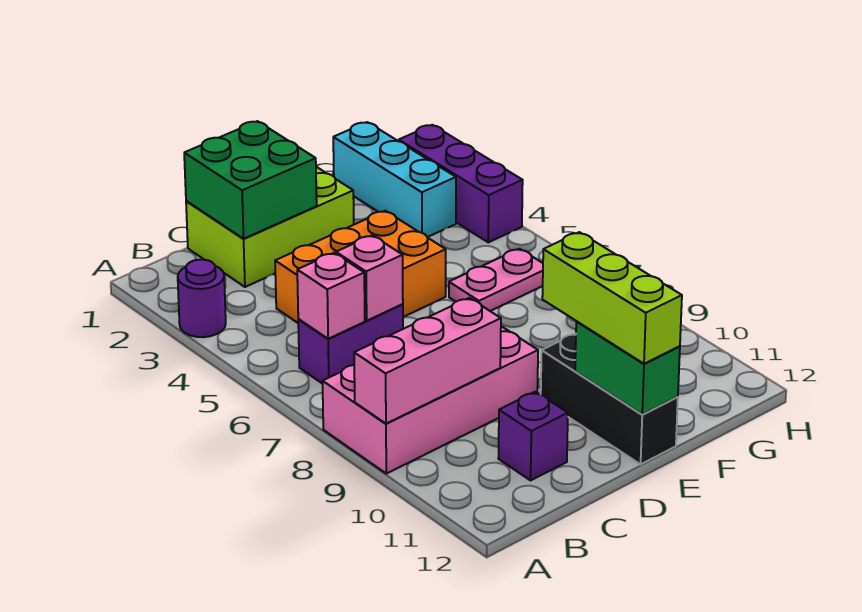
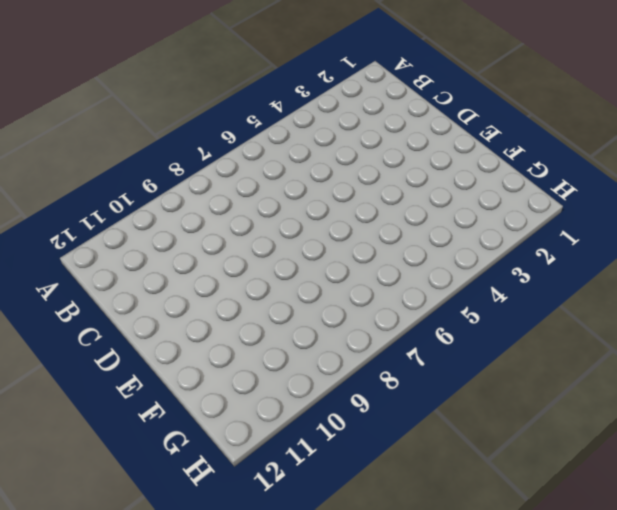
none -> purple 1x1 round brick [178,260,226,337]
none -> pink 2x4 brick [323,326,538,474]
none -> purple 1x2 brick [298,304,403,384]

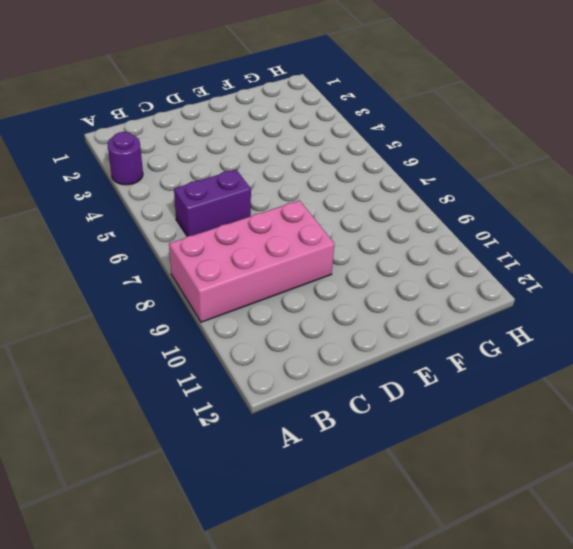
none -> lime 2x3 brick [186,167,354,287]
none -> orange 2x3 brick [275,211,446,323]
none -> purple 1x1 brick [498,392,568,480]

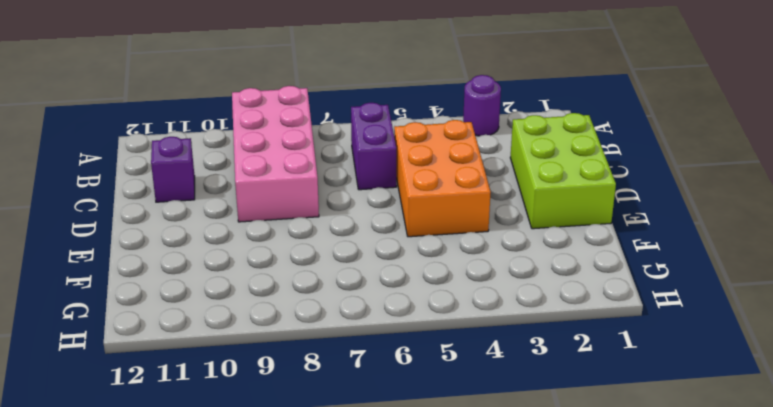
none -> black 1x3 brick [541,334,678,464]
none -> pink 1x2 plate [449,249,543,311]
none -> cyan 1x3 brick [333,122,456,237]

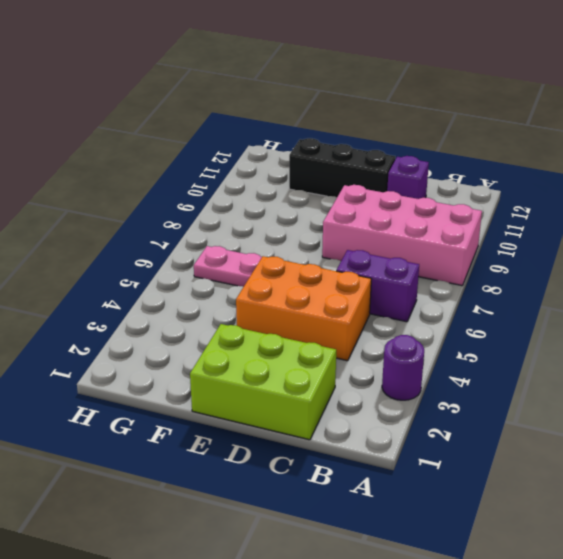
black 1x3 brick [289,138,395,197] -> black 1x3 brick turned to [541,334,678,464]
none -> cyan 1x3 brick [333,122,456,237]
none -> purple 1x3 brick [399,125,523,242]
none -> pink 1x3 brick [354,298,501,424]

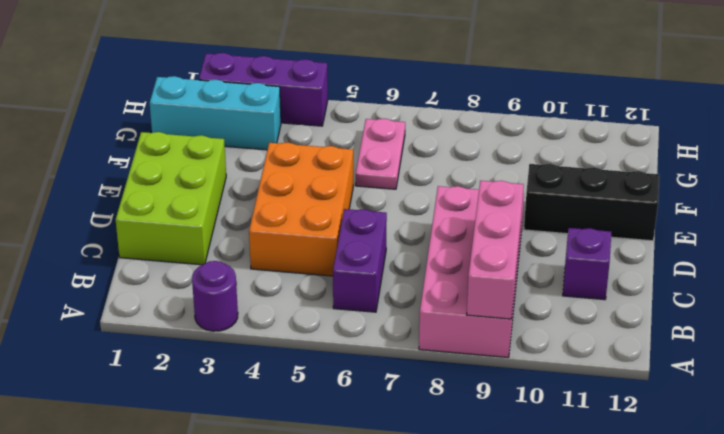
none -> pink 1x1 brick [297,253,365,339]
none -> green 2x2 brick [184,121,317,239]
none -> pink 1x1 brick [336,235,403,321]

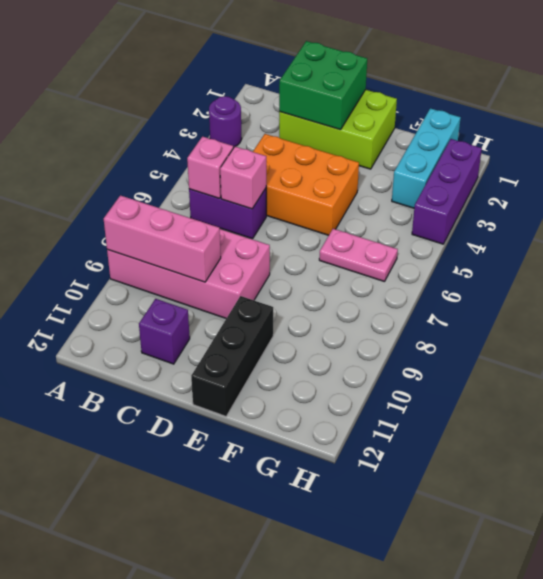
none -> green 1x2 brick [575,321,680,414]
none -> lime 1x3 brick [542,232,682,364]

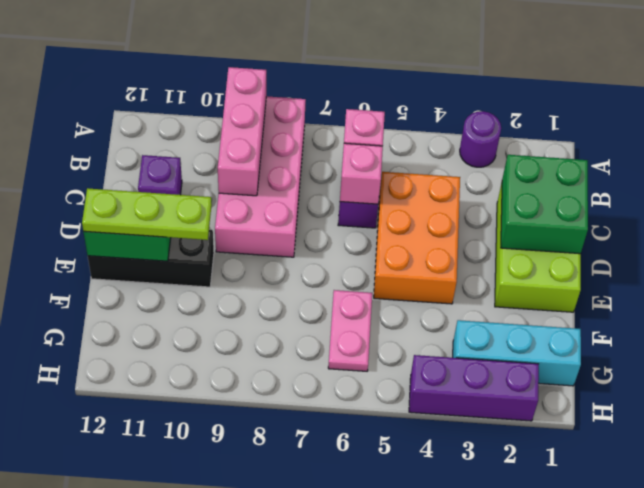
lime 1x3 plate [82,188,212,240] -> lime 1x3 brick [542,232,682,364]

